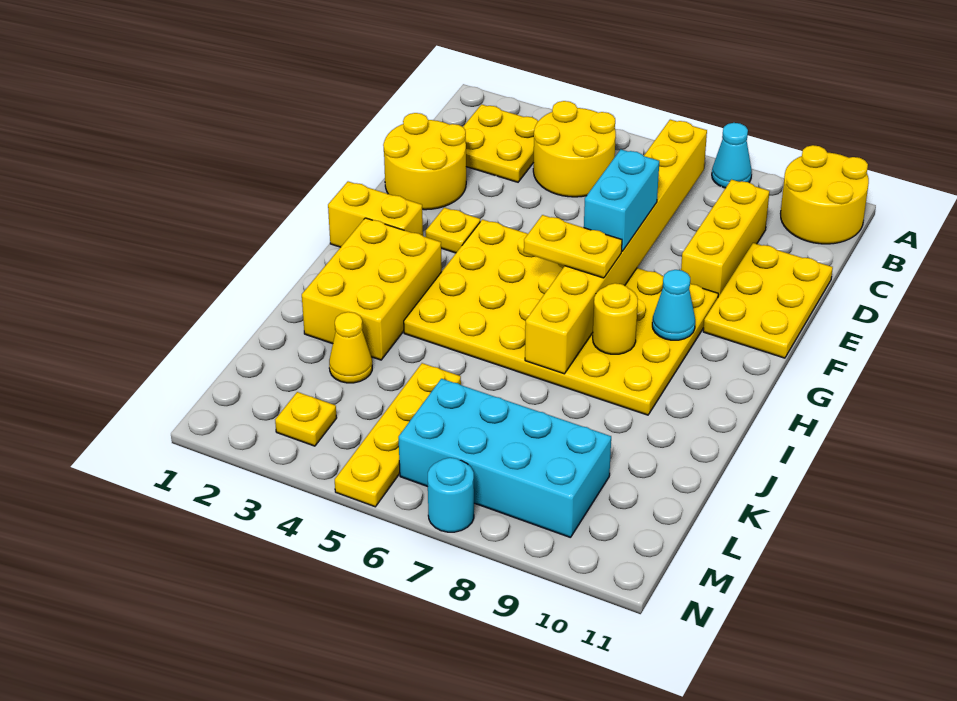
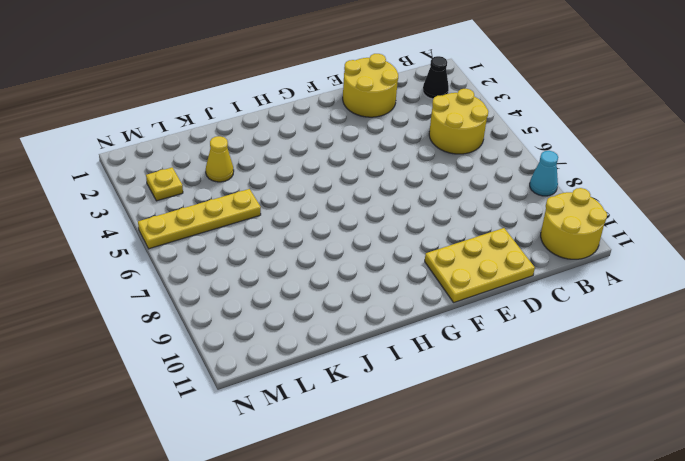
black 1x1 cone [423,56,449,99] -> yellow 2x2 plate [463,104,538,182]
none -> yellow 1x3 brick [681,180,770,297]
none -> yellow 1x1 plate [426,208,480,253]
none -> yellow 4x6 plate [404,219,718,415]

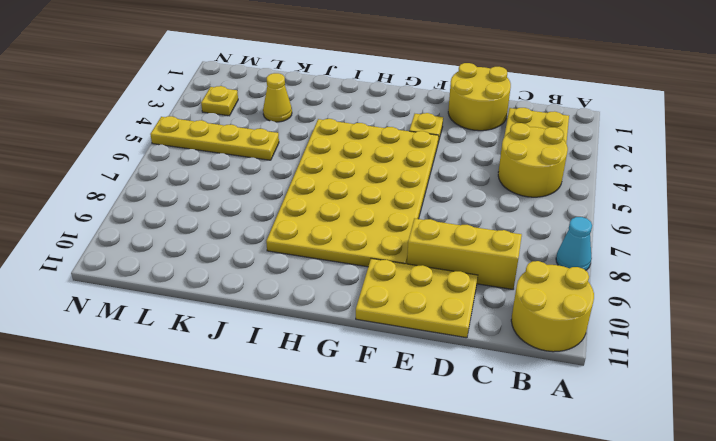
none -> yellow 1x2 brick [328,182,423,247]
none -> yellow 2x3 brick [302,218,442,360]
none -> cyan 2x4 brick [399,379,611,538]

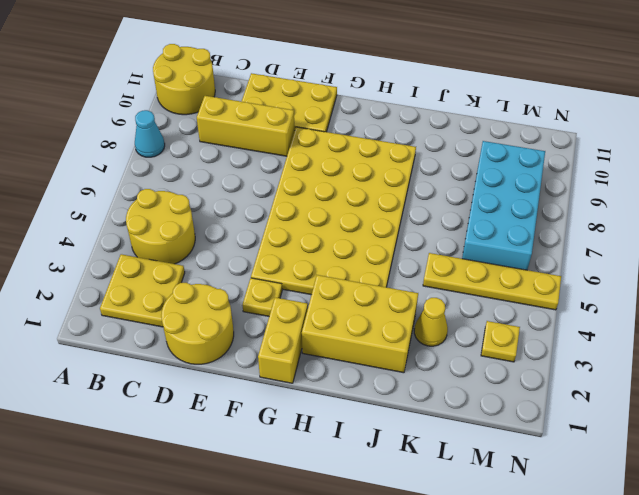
none -> cyan 1x1 round brick [428,458,474,532]
none -> yellow 1x8 brick [525,120,707,374]
none -> cyan 1x1 cone [652,270,695,340]

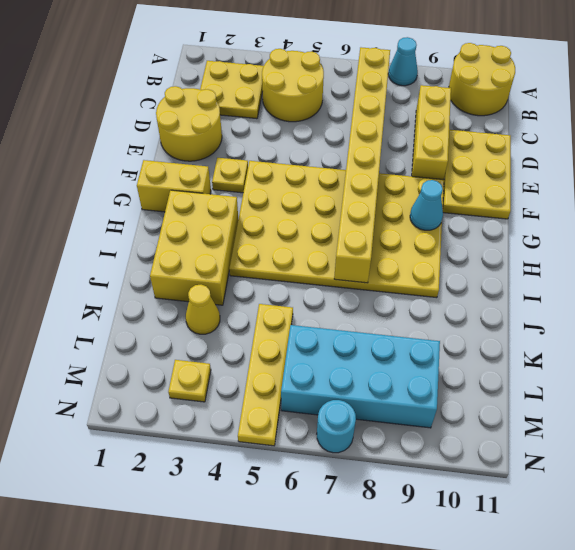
none -> yellow 1x1 round brick [593,283,638,354]
none -> cyan 1x2 brick [584,150,659,251]
none -> yellow 1x2 plate [524,215,622,278]

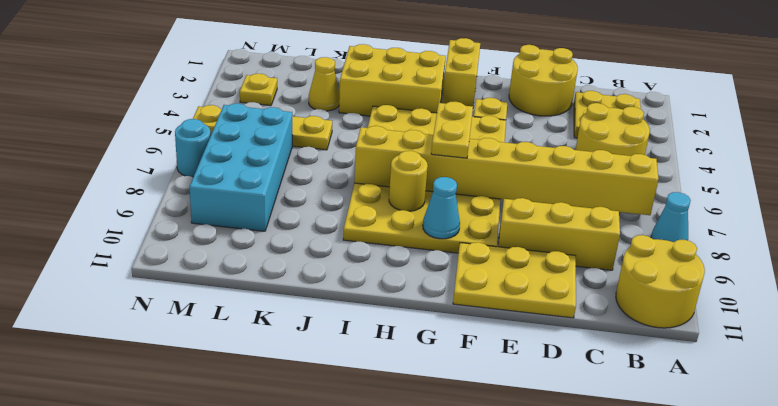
none -> cyan 1x2 brick [584,150,659,251]

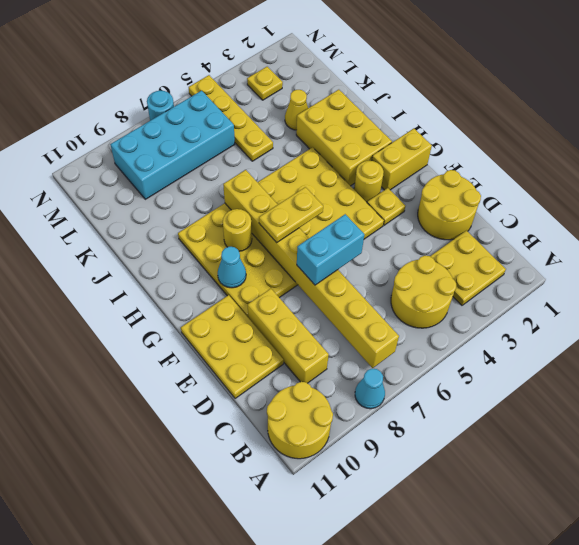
cyan 1x2 brick [297,214,364,285] -> cyan 1x2 brick turned to [584,150,659,251]
yellow 1x1 round brick [354,161,384,202] -> none

